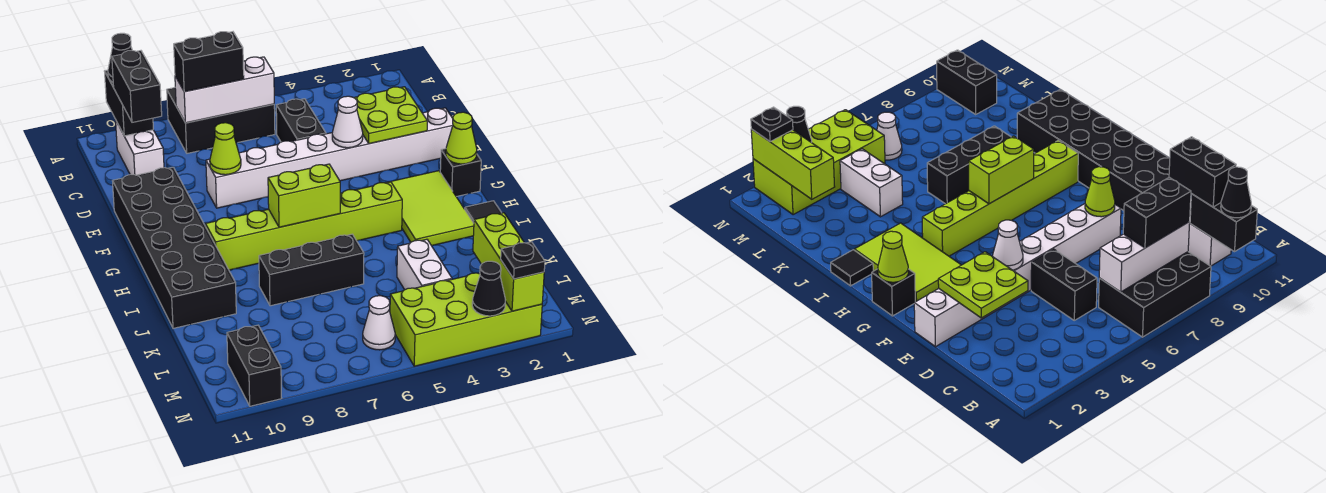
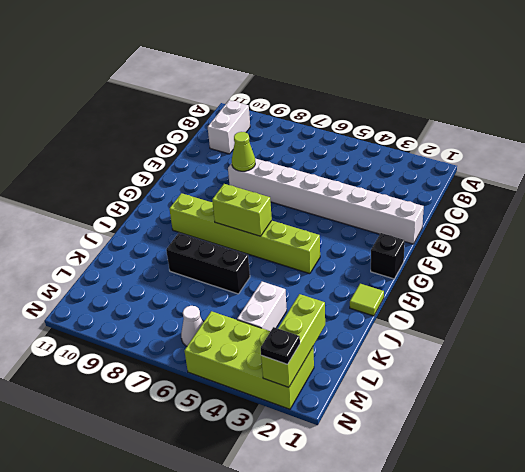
lime 1x1 tile [350,284,384,316] -> black 1x1 tile [465,201,502,223]
none -> black 2x3 brick [167,88,275,153]
none -> black 1x2 brick [276,99,326,142]
none -> black 2x6 brick [113,167,236,328]

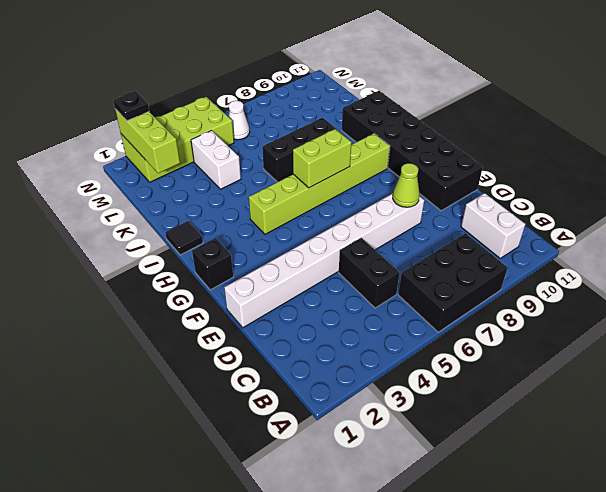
none -> lime 2x3 tile [386,171,474,246]
none -> black 1x2 brick [227,325,281,406]
none -> black 1x2 brick [105,70,153,136]

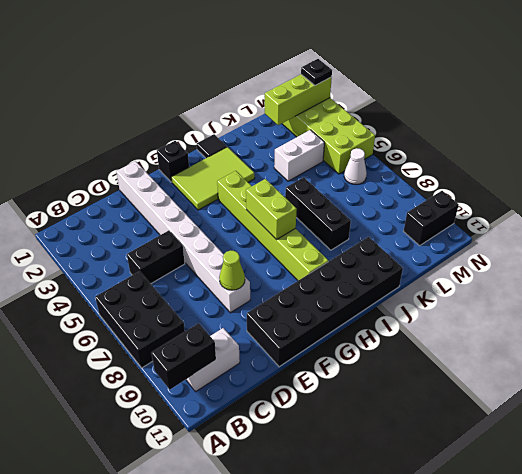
none -> white 1x3 brick [175,57,274,123]
none -> lime 2x2 plate [354,87,427,144]
none -> white 1x1 cone [332,96,363,148]

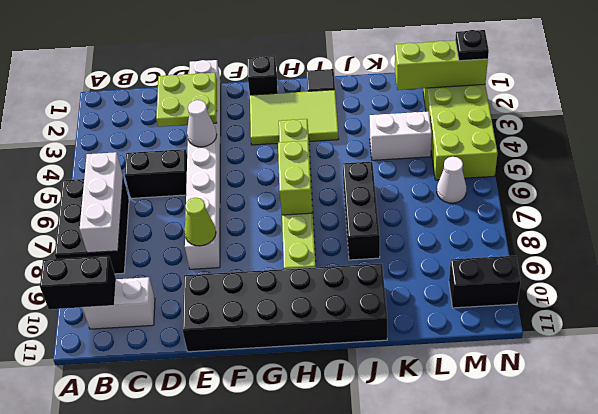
none -> lime 1x1 cone [446,112,477,164]
none -> black 1x1 cone [472,261,505,316]
none -> black 1x1 cone [108,33,132,82]

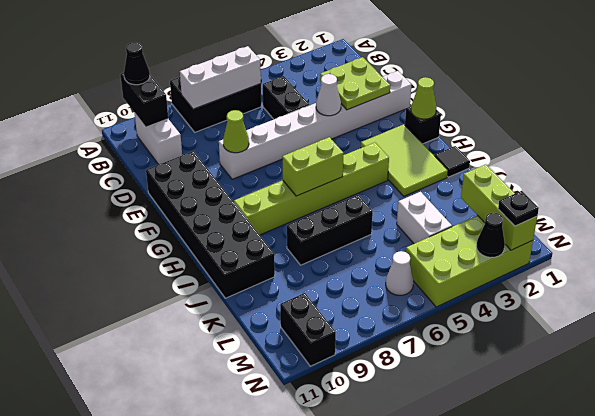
none -> black 1x2 brick [174,32,244,92]
none -> black 1x2 brick [112,51,162,122]

